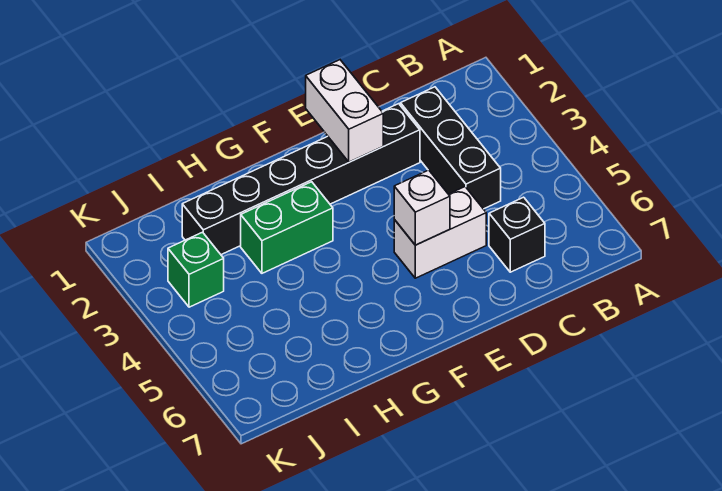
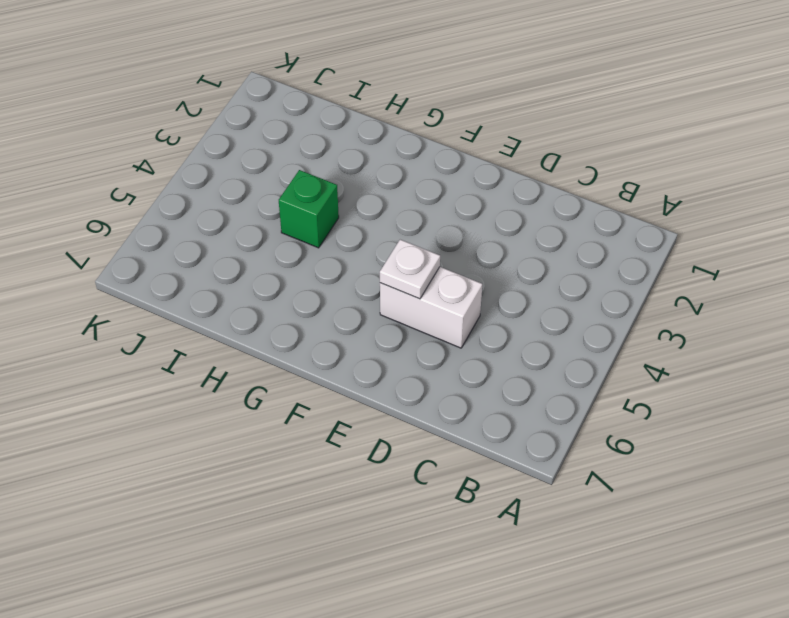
white 1x1 plate [380,240,440,299] -> white 1x1 brick [394,170,450,245]
green 1x1 brick [279,170,339,248] -> green 1x1 brick moved to [168,232,224,307]
none -> black 1x3 brick [400,87,501,209]
none -> black 1x1 brick [489,197,545,272]

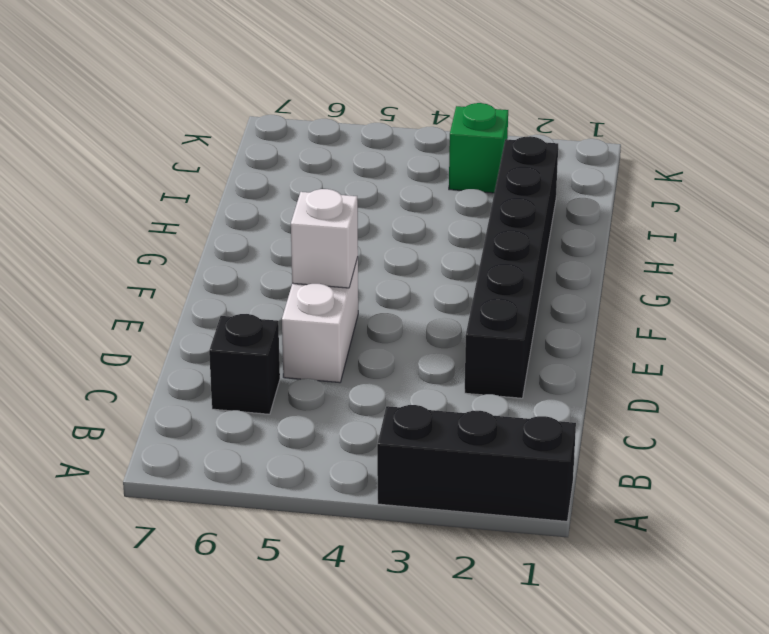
black 1x3 brick [377,405,576,521] -> black 1x3 brick moved to [400,87,501,209]
none -> green 1x2 brick [241,182,333,273]
none -> white 1x2 brick [306,60,383,162]

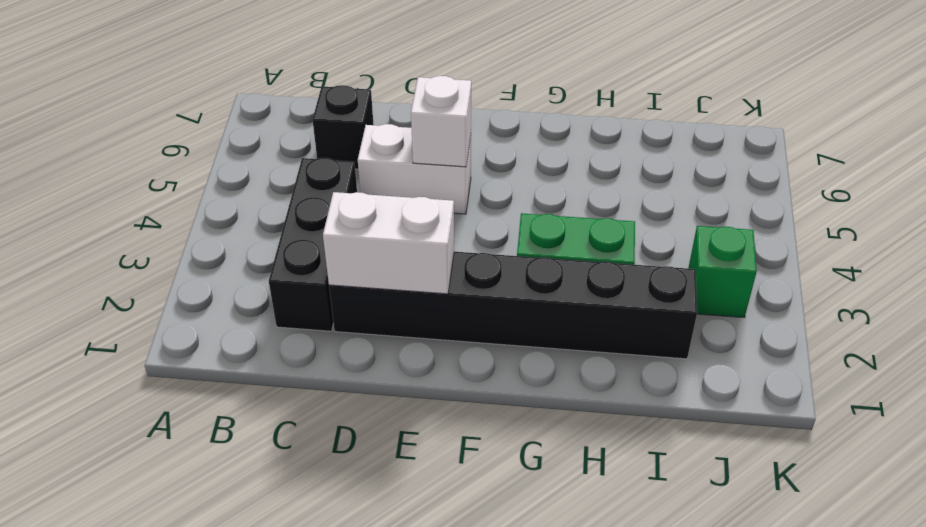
white 1x2 brick [323,192,454,294] -> white 1x2 brick turned to [306,60,383,162]

